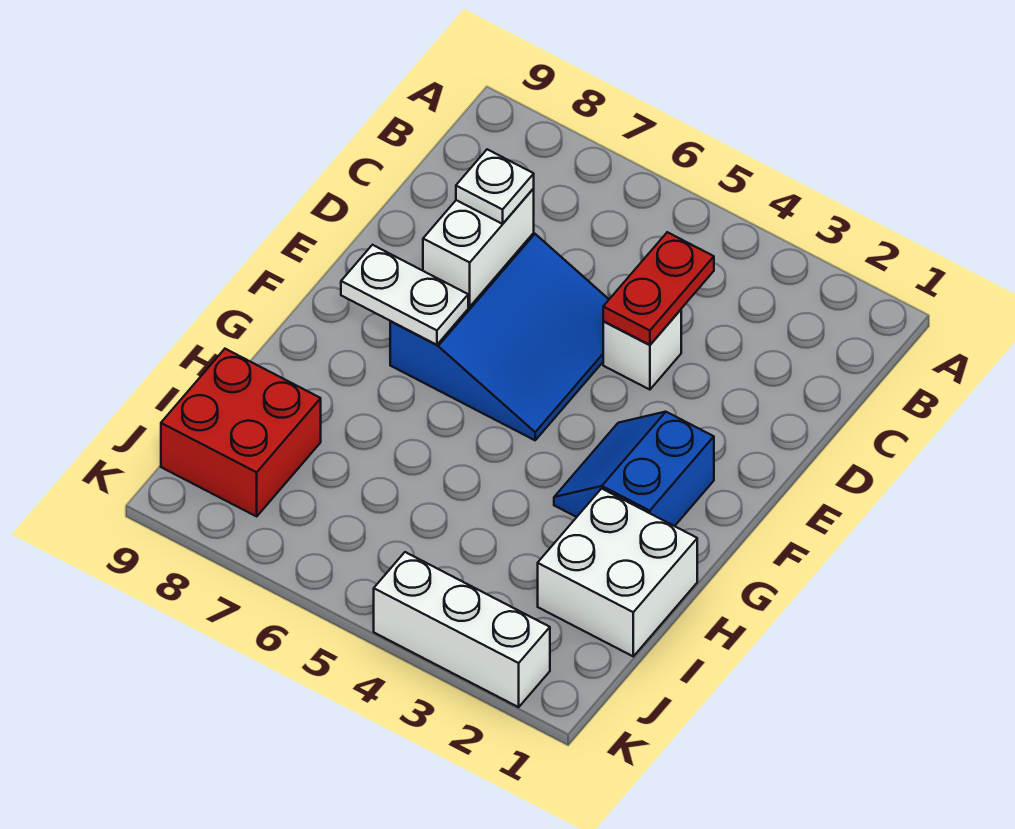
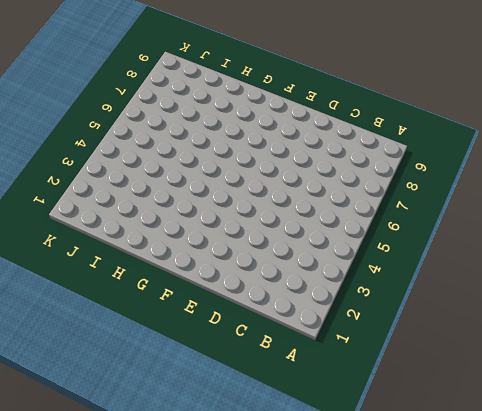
none -> white 1x1 brick [603,310,681,390]
none -> blue 3x3 slope [390,233,609,440]

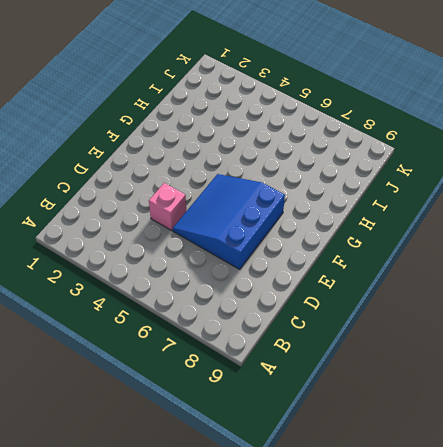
pink 1x1 brick [149,183,186,230] -> white 1x1 brick [603,310,681,390]
none -> blue 2x2 slope [554,412,714,526]
none -> white 2x2 brick [538,489,697,656]

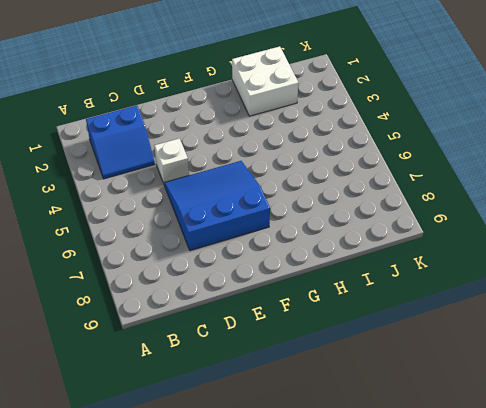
blue 2x2 slope [86,106,155,179] -> blue 2x2 slope moved to [554,412,714,526]
none -> red 2x2 brick [161,349,321,516]
none -> white 1x3 brick [374,552,550,707]

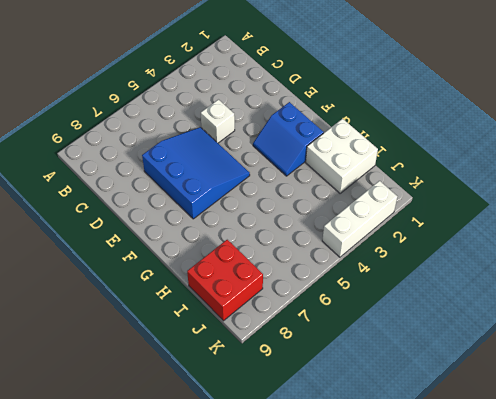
none -> red 1x2 plate [603,232,714,345]
none -> white 1x2 brick [423,189,534,307]

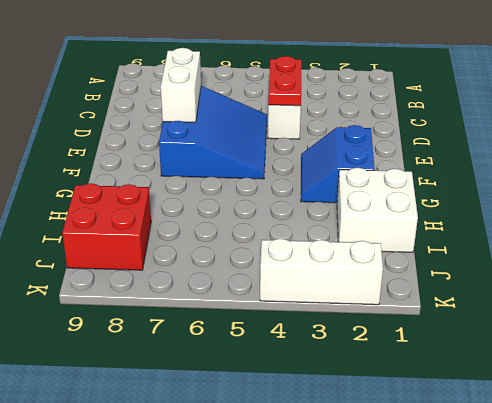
none -> white 1x2 plate [341,245,468,345]
none -> white 1x1 plate [456,149,534,224]

